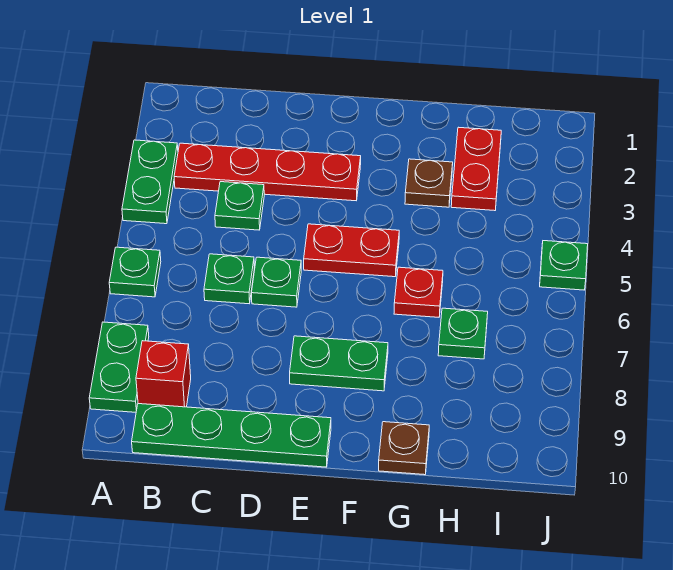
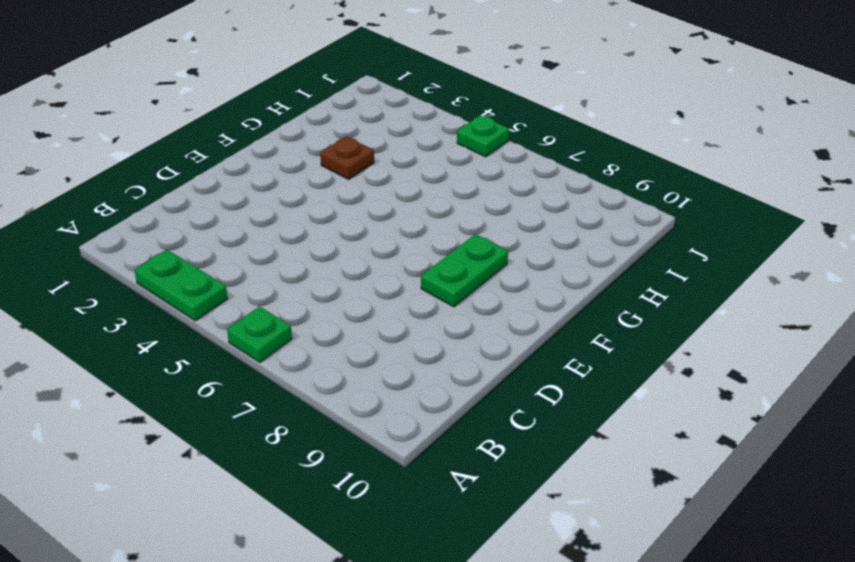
none -> green 1x2 plate [89,322,149,412]
none -> red 1x4 plate [174,143,361,201]
none -> red 1x1 brick [136,341,191,407]

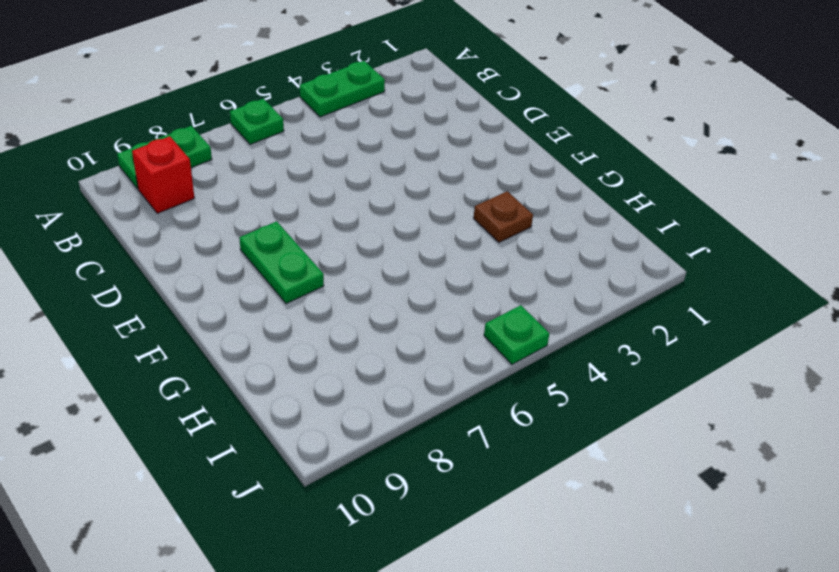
none -> red 1x4 plate [174,143,361,201]
none -> green 1x4 plate [132,404,331,467]
none -> green 1x1 plate [215,182,264,230]

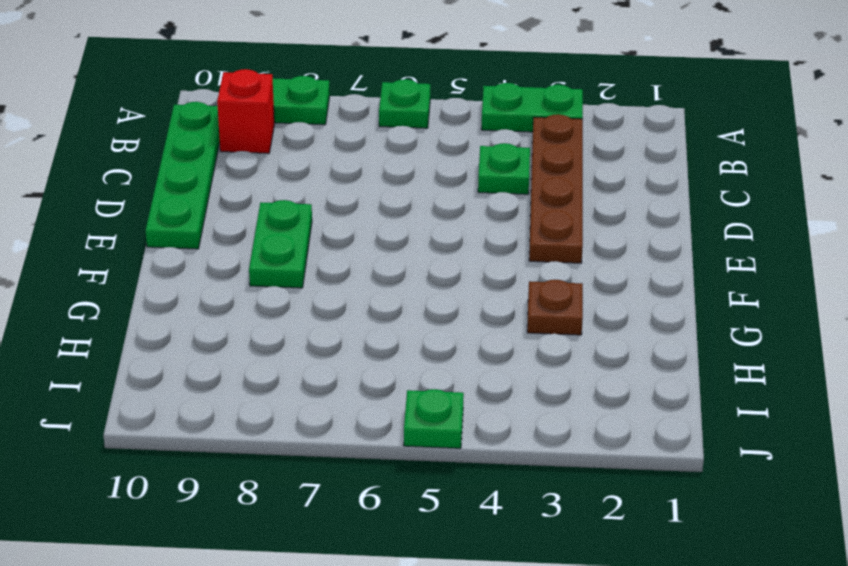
brown 1x4 plate [529,114,583,263] -> red 1x4 plate [174,143,361,201]
none -> green 1x1 plate [204,254,254,304]
none -> green 1x1 plate [252,257,301,307]
none -> red 1x2 plate [304,224,399,277]

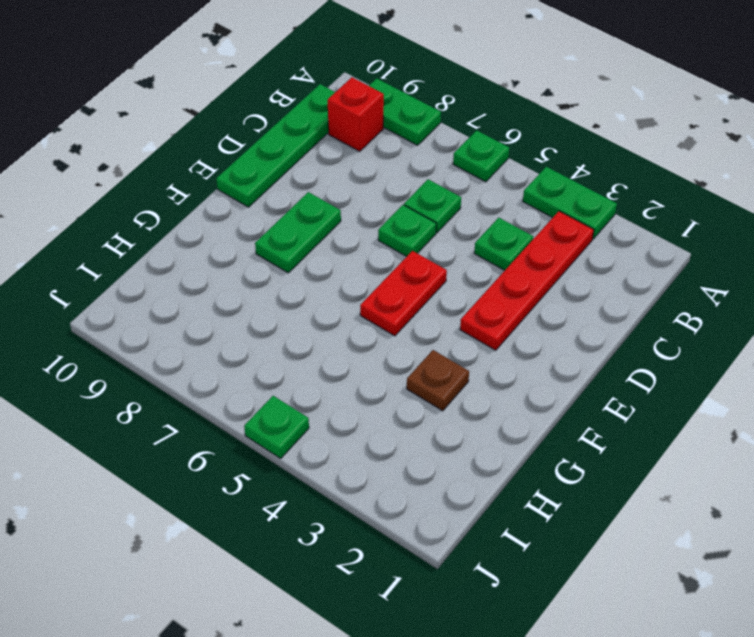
none -> red 1x1 plate [394,267,443,317]
none -> brown 1x1 plate [379,422,429,475]
none -> red 1x2 plate [451,127,501,211]

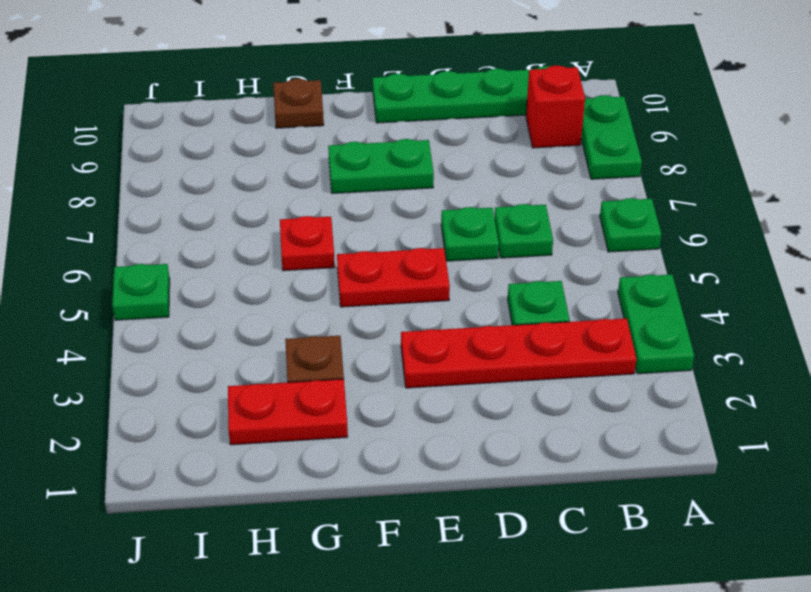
red 1x2 plate [228,379,348,445] -> red 1x2 plate turned to [451,127,501,211]
none -> green 1x1 plate [438,308,488,359]

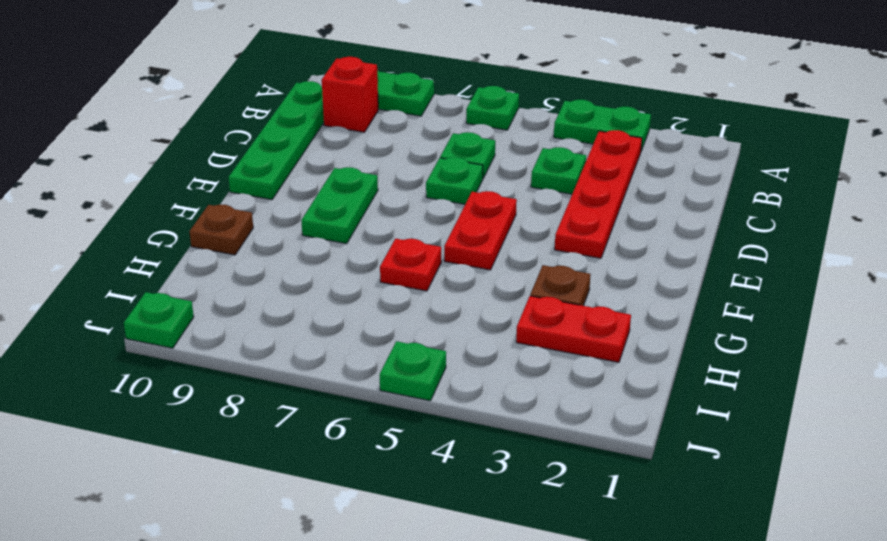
green 1x1 plate [124,292,194,348] -> green 1x1 plate moved to [438,308,488,359]

